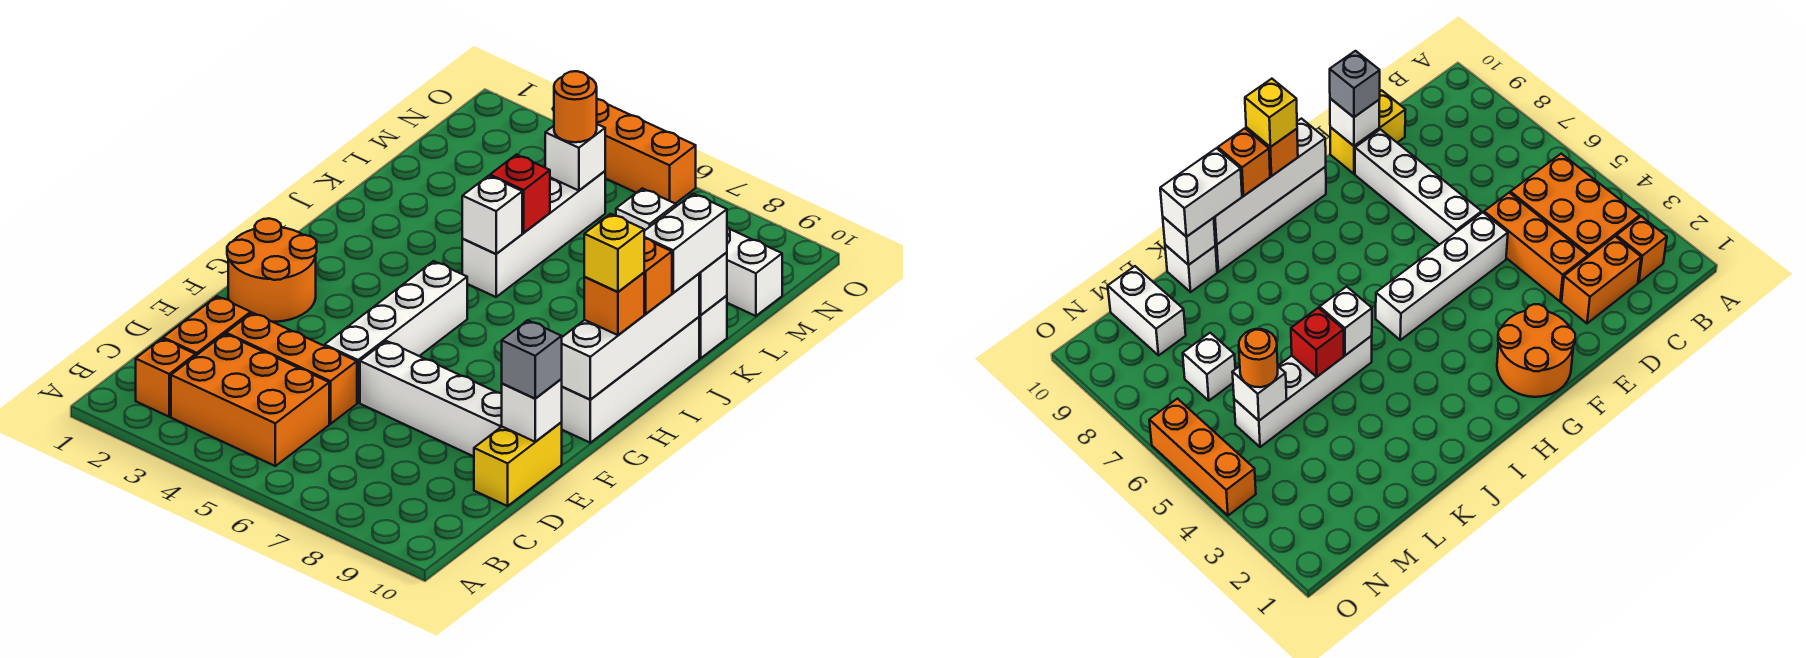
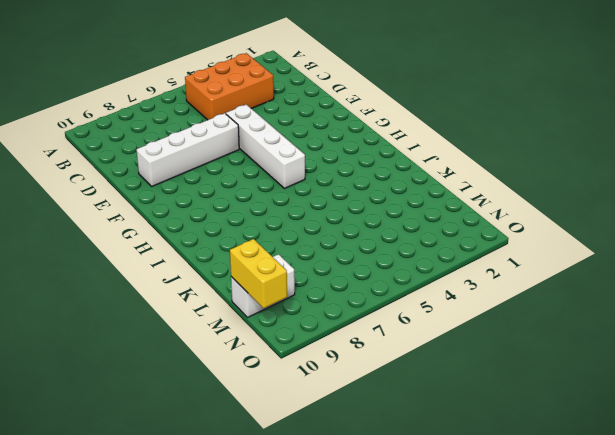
yellow 1x2 brick [230,239,287,308] -> yellow 1x2 brick moved to [474,423,562,506]
none -> orange 1x1 brick [136,339,196,417]
none -> orange 1x2 brick [163,296,251,355]
none -> orange 1x3 brick [226,313,357,424]

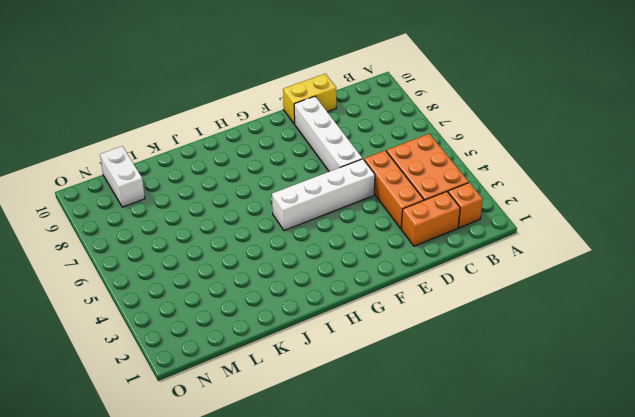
none -> orange 2x2 round brick [227,219,317,322]
none -> white 1x4 brick [561,317,699,443]
none -> white 1x4 brick [462,171,605,297]

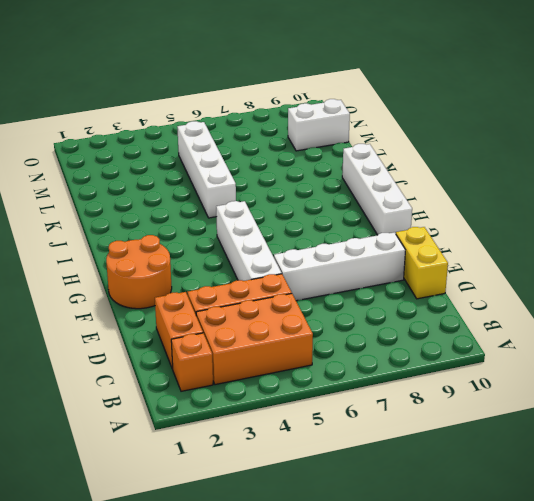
none -> white 1x1 brick [699,296,727,358]
none -> white 1x1 brick [616,188,676,231]
none -> orange 1x3 brick [597,99,696,204]

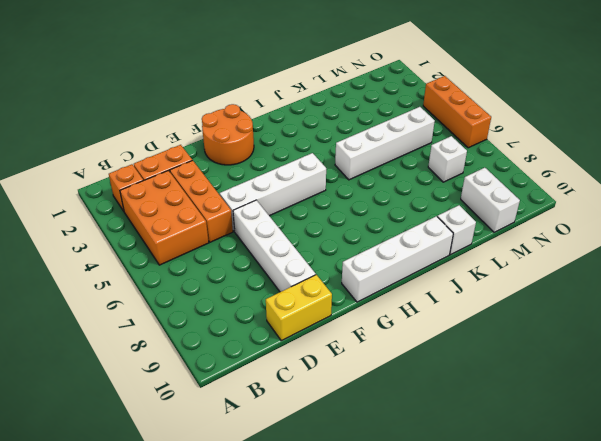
none -> white 1x1 brick [502,379,562,442]
none -> white 1x4 brick [562,274,699,399]
none -> white 1x1 brick [462,176,522,254]

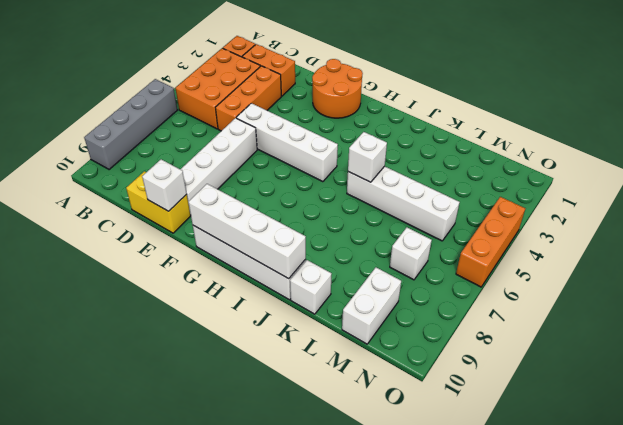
grey 1x4 brick [84,79,177,170] -> none
none -> red 1x1 brick [490,155,550,233]
none -> white 1x1 brick [699,252,727,315]
none -> white 1x1 brick [545,124,605,191]

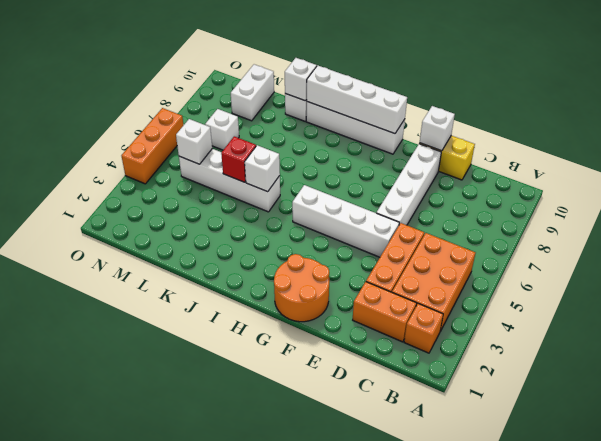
none -> grey 1x1 brick [502,320,562,399]
none -> orange 1x1 brick [584,273,644,335]
none -> orange 1x1 brick [644,238,672,314]

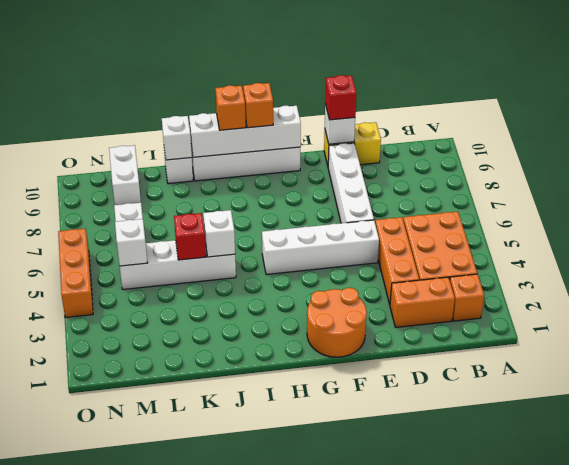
red 1x1 brick [325,75,356,120] -> grey 1x1 brick [502,320,562,399]
none -> white 1x2 brick [644,194,727,293]
none -> orange 1x1 round brick [554,71,597,142]
none -> yellow 1x1 brick [584,214,644,292]

